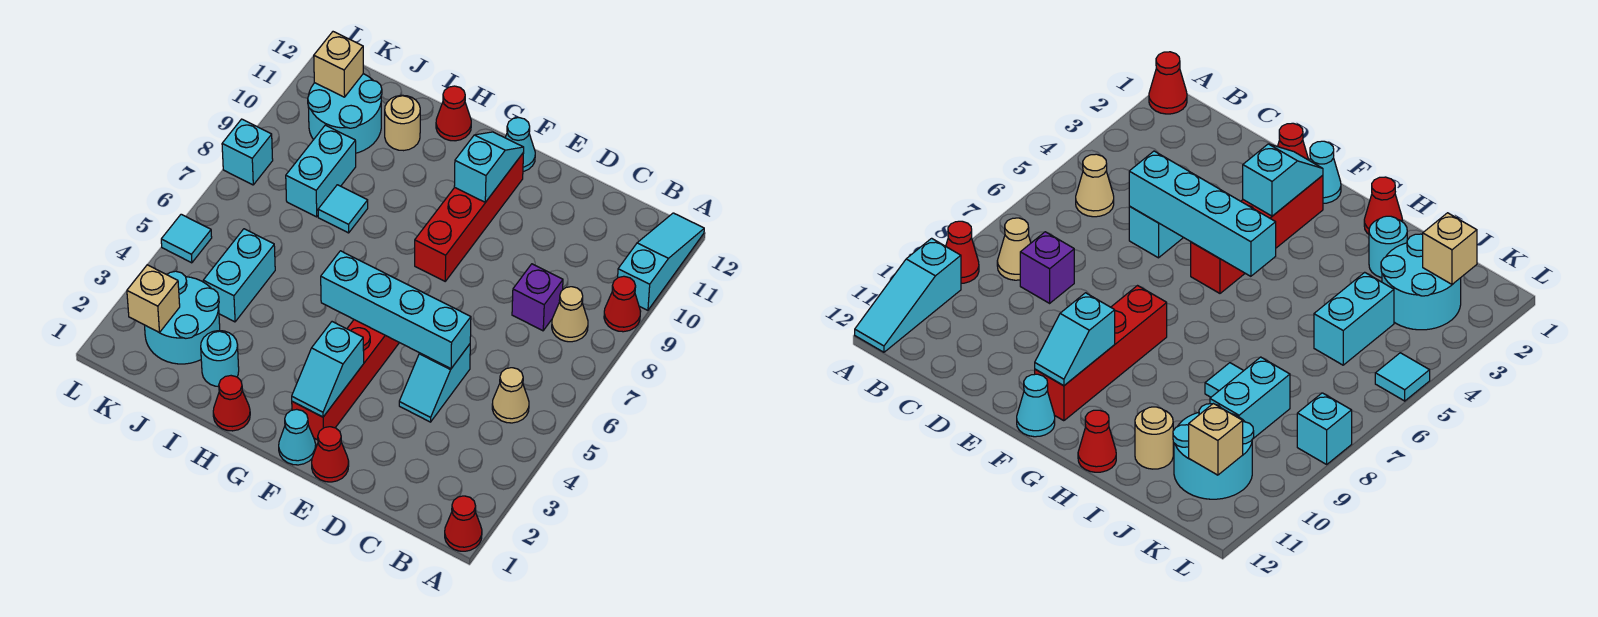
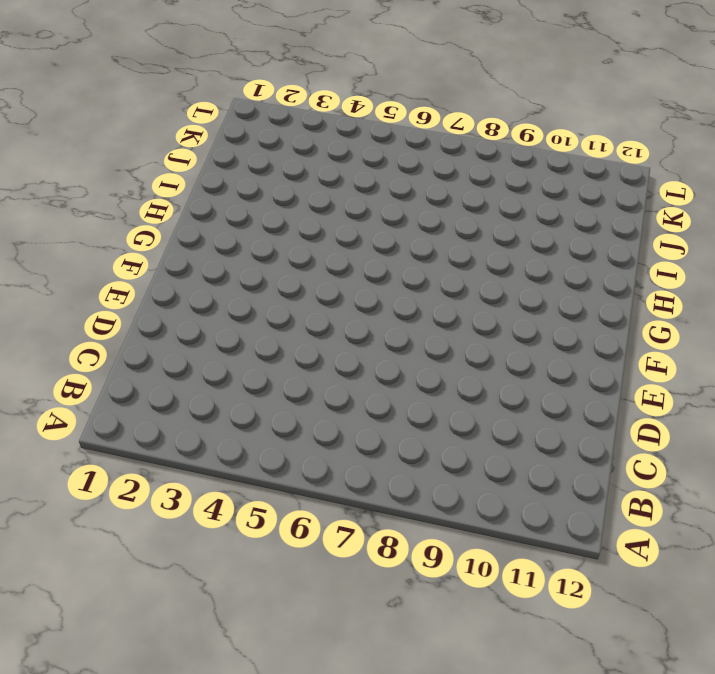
none -> red 1x1 cone [445,496,482,551]
none -> red 1x1 cone [604,276,641,332]
none -> cyan 1x3 slope [618,213,704,310]

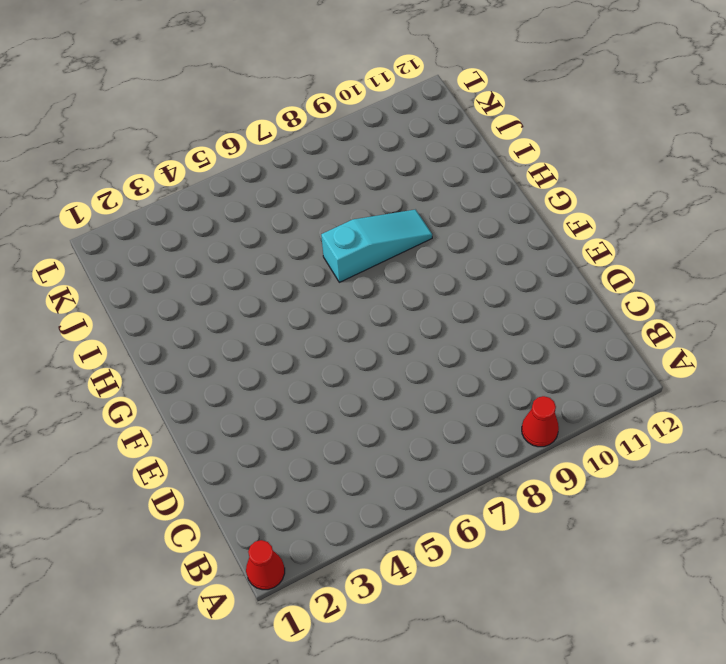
cyan 1x3 slope [321,210,432,282] -> cyan 1x3 slope moved to [618,213,704,310]
none -> tan 1x1 cone [492,368,529,423]
none -> tan 1x1 cone [552,287,588,342]
none -> purple 1x1 brick [512,264,563,331]

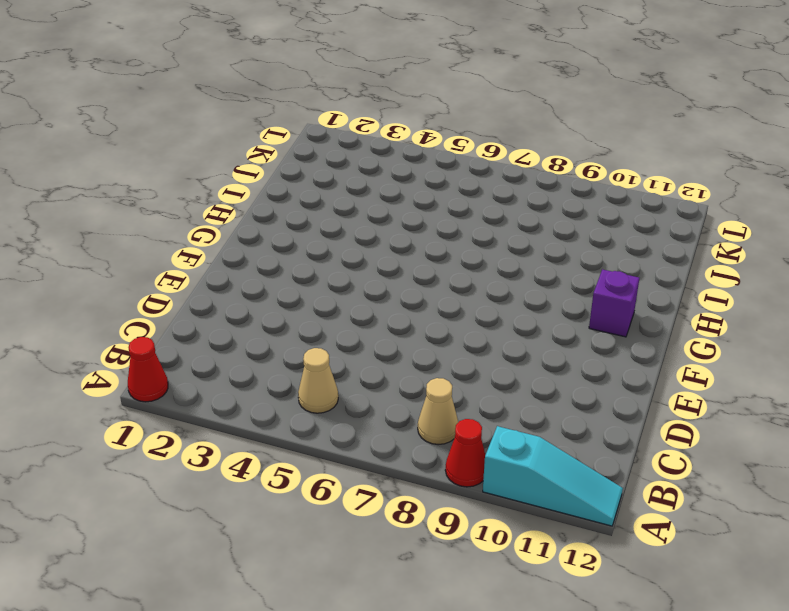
purple 1x1 brick [589,269,639,337] -> purple 1x1 brick moved to [512,264,563,331]
none -> cyan 1x2 slope [399,344,470,422]
none -> red 1x1 cone [312,427,349,482]
none -> cyan 1x1 cone [279,409,316,465]

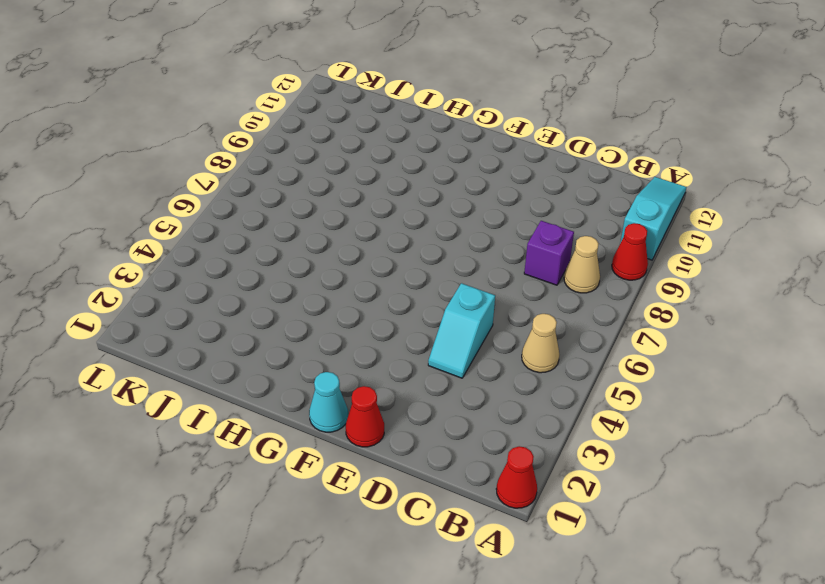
none -> red 1x4 brick [292,320,399,440]
none -> red 1x4 brick [415,153,524,281]
none -> cyan 1x1 cone [505,118,535,172]

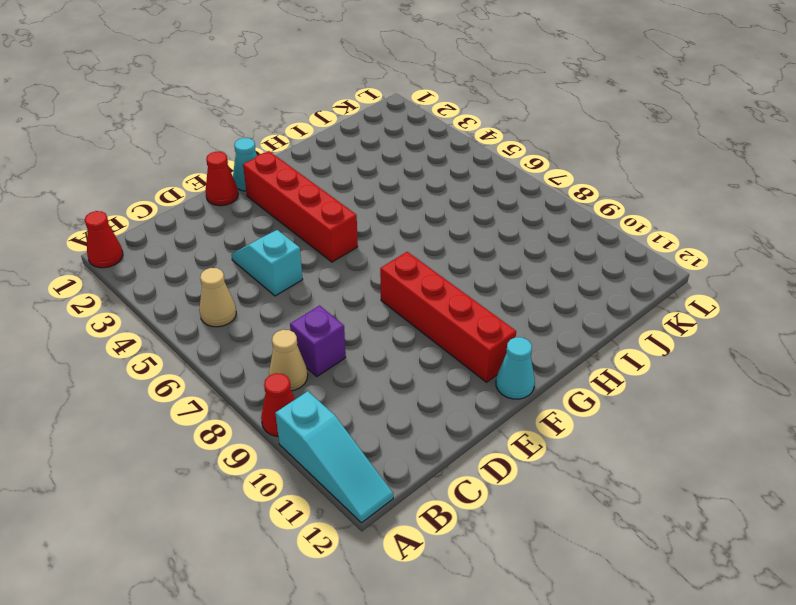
none -> red 1x1 cone [213,376,250,431]
none -> red 1x1 cone [436,86,471,141]
none -> cyan 1x1 round brick [201,331,239,387]

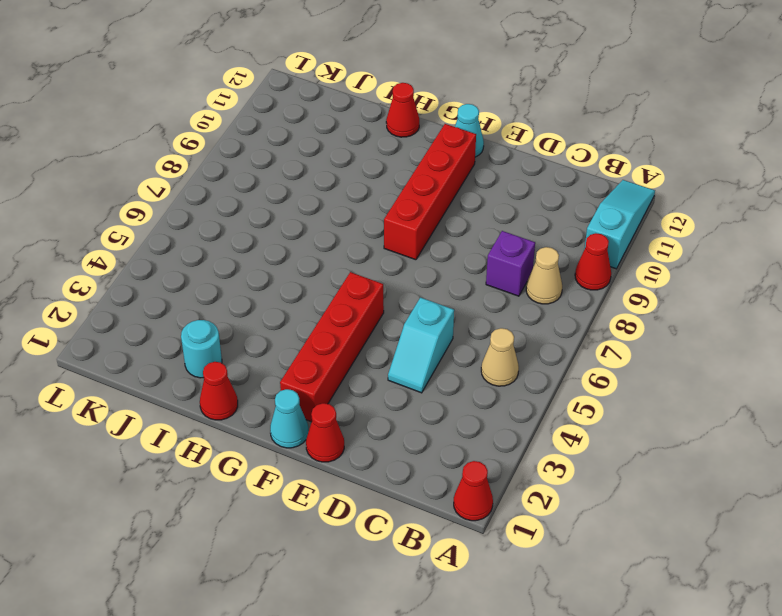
none -> cyan 1x1 tile [318,185,368,233]
none -> tan 1x1 round brick [385,95,420,151]
none -> cyan 2x2 round brick [145,271,220,364]

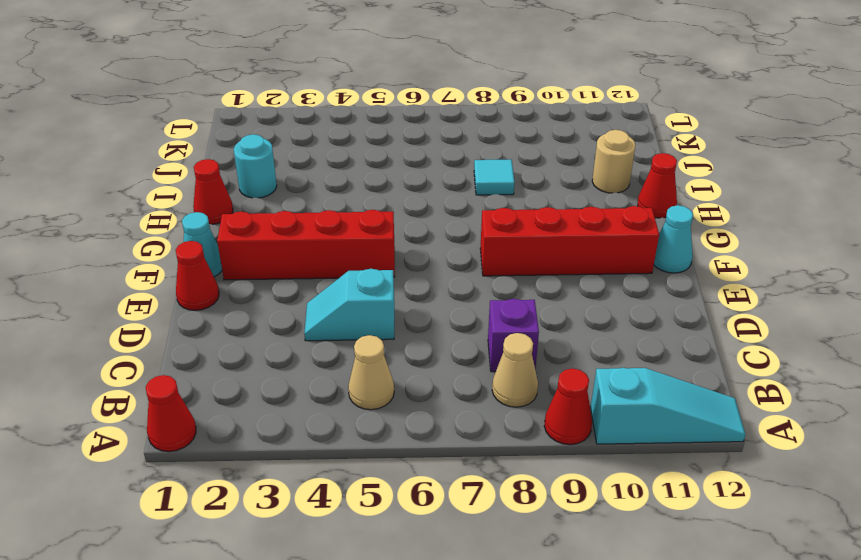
none -> cyan 2x2 round brick [145,271,220,364]
none -> cyan 1x2 brick [203,229,275,322]
none -> cyan 1x2 brick [286,125,356,217]

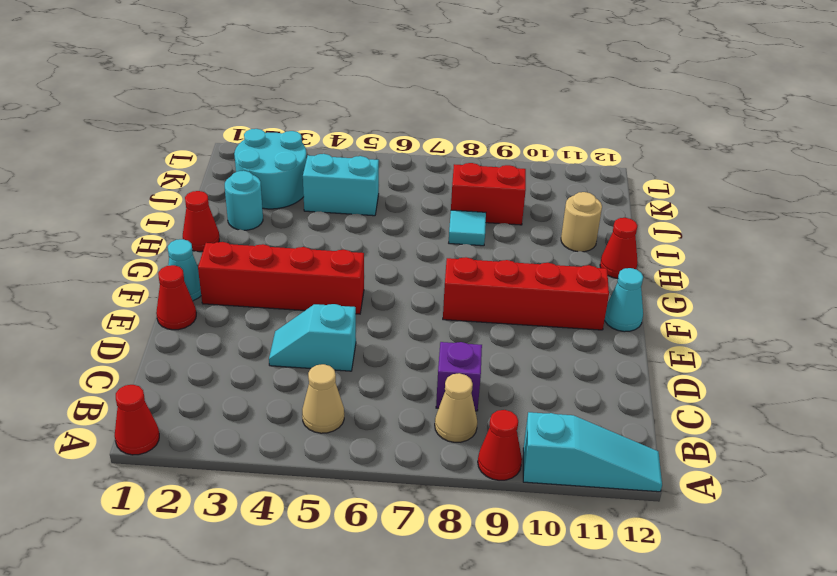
red 1x2 brick [451,163,526,225] -> cyan 1x2 brick [286,125,356,217]
none -> cyan 2x2 round brick [308,74,382,153]
none -> cyan 1x1 tile [161,214,212,263]
none -> cyan 1x1 brick [222,119,273,185]

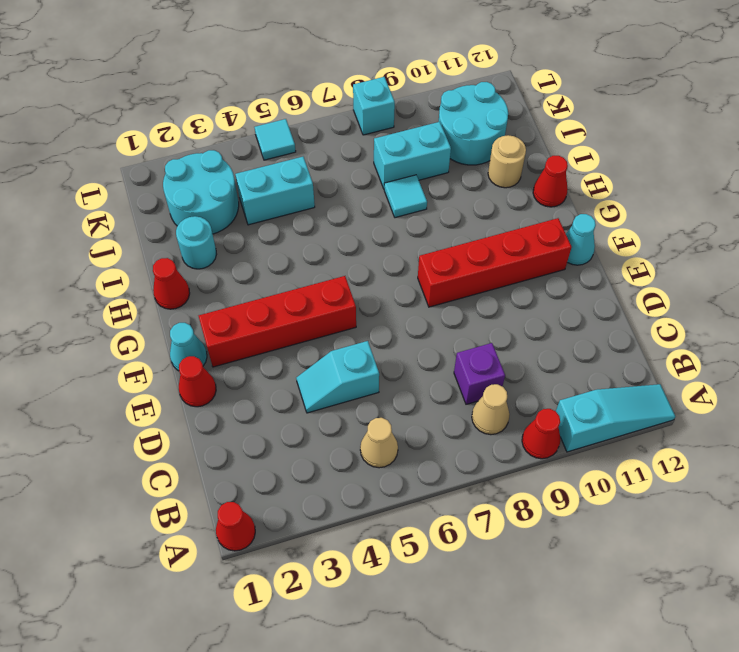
none -> cyan 1x4 brick [321,251,471,369]
none -> cyan 1x2 slope [292,322,364,417]
none -> cyan 1x2 slope [454,132,524,202]

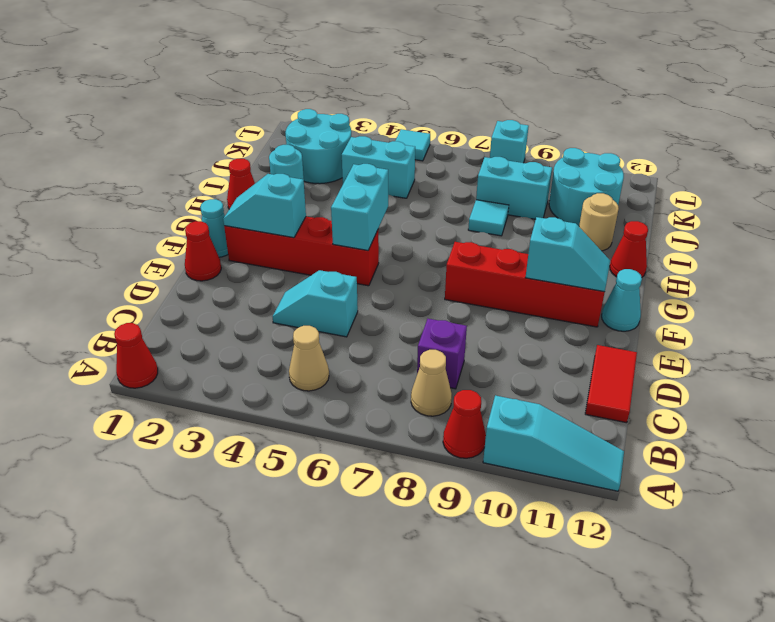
red 1x2 tile [585,345,637,423] -> none
cyan 1x2 brick [331,164,388,251] -> cyan 1x4 brick [321,251,471,369]
none -> tan 1x1 brick [127,265,180,333]
none -> tan 1x1 brick [314,32,363,97]

